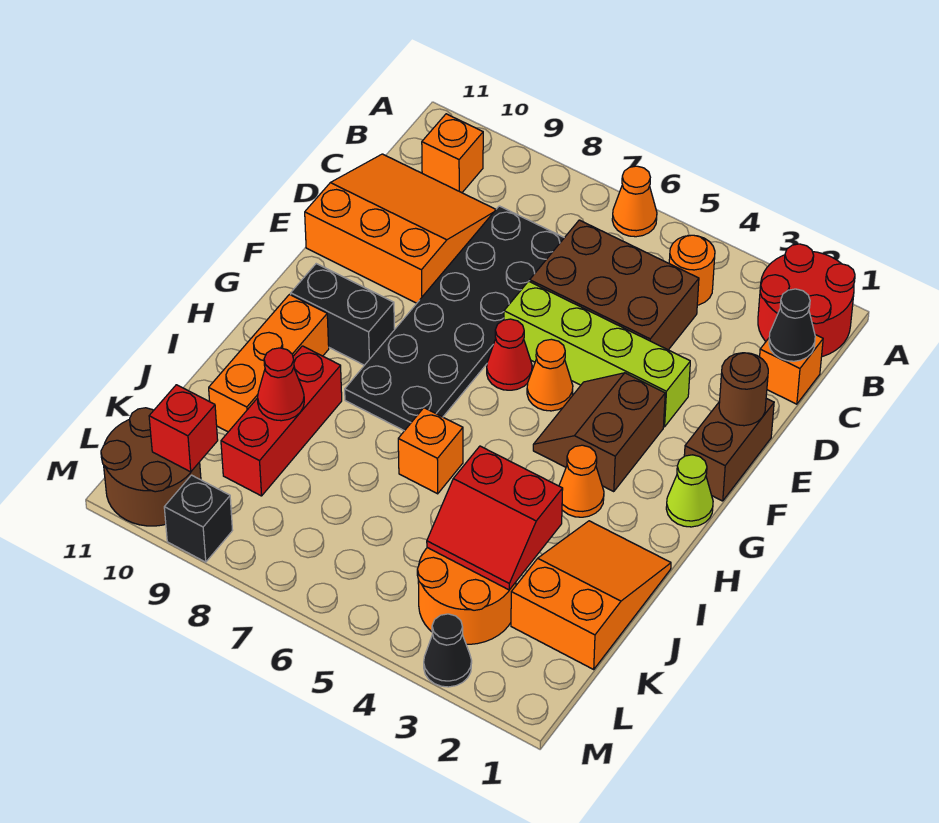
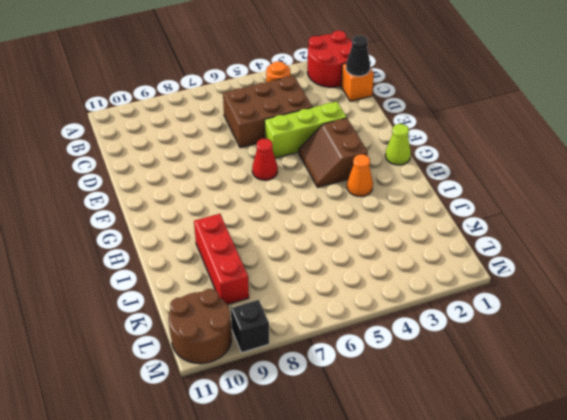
lime 1x3 brick [265,102,347,158] -> lime 1x4 brick [504,281,690,427]
none -> orange 1x1 cone [612,166,657,237]
none -> orange 1x1 brick [422,114,483,193]
none -> black 2x6 plate [345,206,564,431]

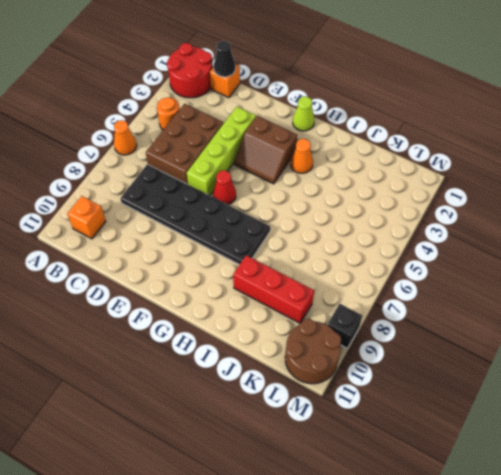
none -> orange 3x3 slope [305,154,496,303]
none -> brown 1x2 brick [684,398,774,501]
none -> orange 1x1 cone [527,339,573,411]

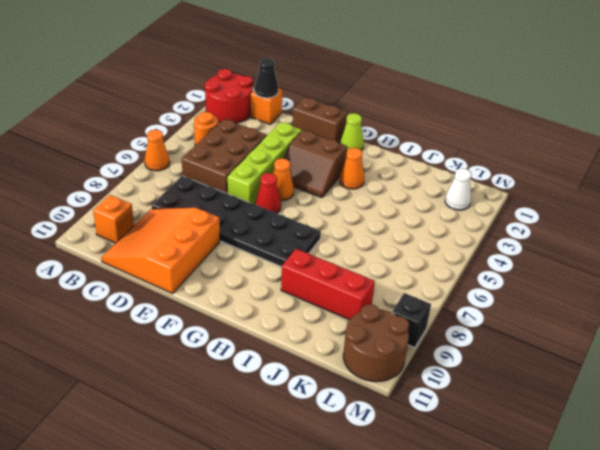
white 1x1 cone [445,168,472,210] -> none
none -> black 1x2 brick [291,264,395,365]
none -> orange 1x3 brick [209,295,329,432]
none -> orange 2x3 slope [511,521,671,669]

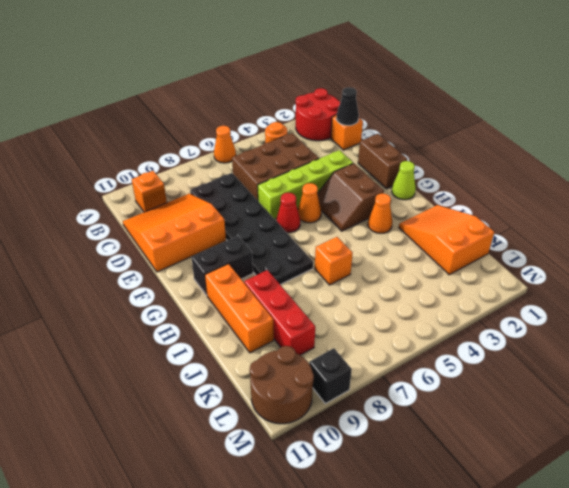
none -> orange 2x2 round brick [417,548,516,644]
none -> black 1x1 cone [424,614,472,687]
none -> brown 1x1 round brick [719,353,768,426]

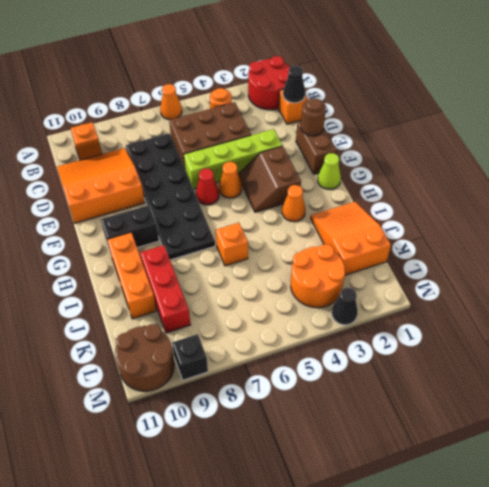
none -> red 2x2 slope [427,446,563,590]
none -> red 1x1 cone [258,348,304,421]
none -> red 1x1 brick [149,385,218,472]

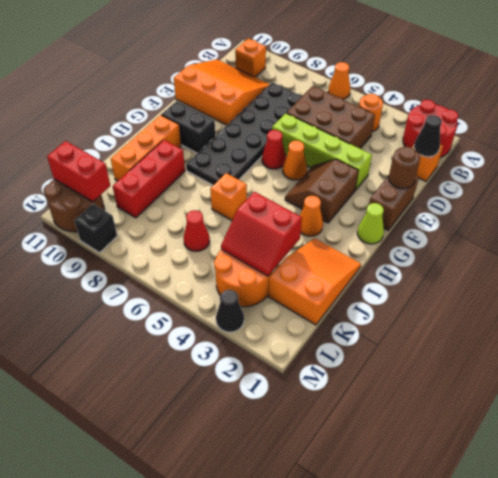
red 1x1 cone [183,210,210,251] -> red 1x1 cone moved to [258,348,304,421]
red 1x2 brick [47,141,110,202] -> red 1x1 brick [149,385,218,472]

